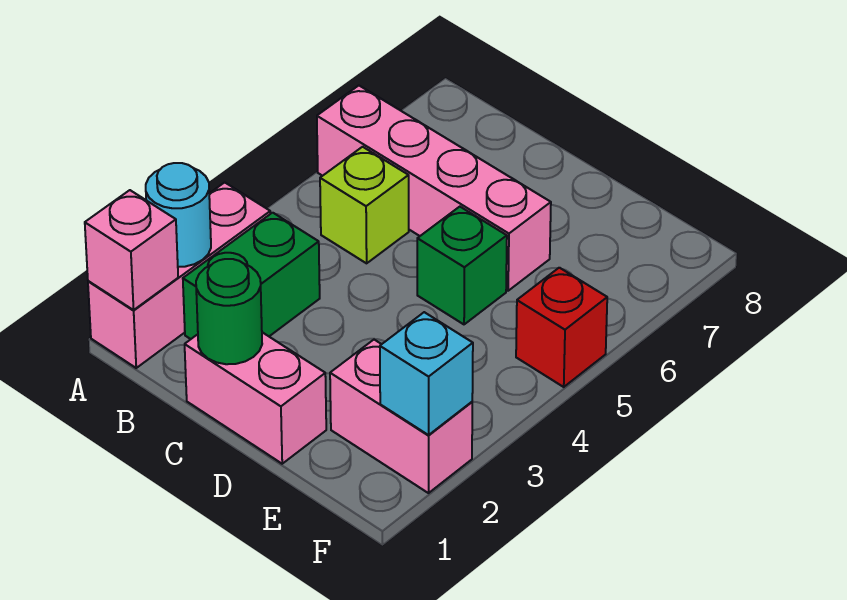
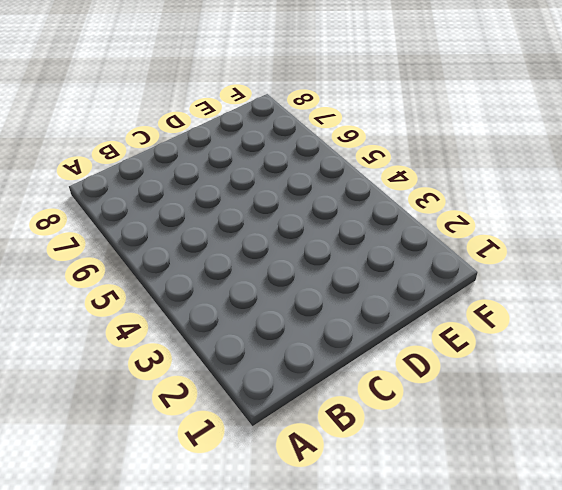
none -> pink 1x3 brick [88,182,270,368]
none -> pink 1x4 brick [317,86,551,291]
none -> green 1x2 brick [183,213,320,339]

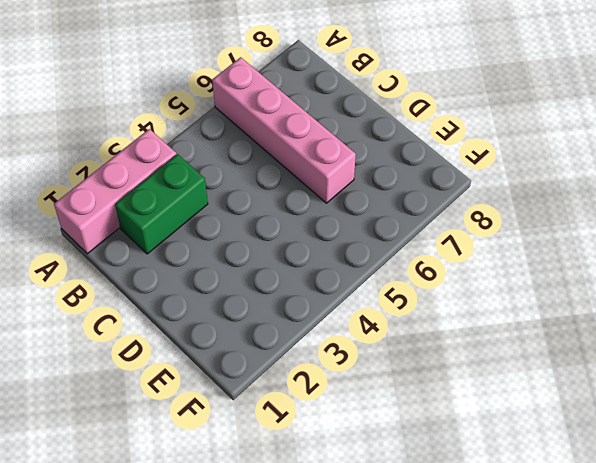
none -> lime 1x1 brick [320,147,409,263]
none -> pink 1x2 brick [185,332,326,464]
none -> green 1x1 brick [417,207,507,324]

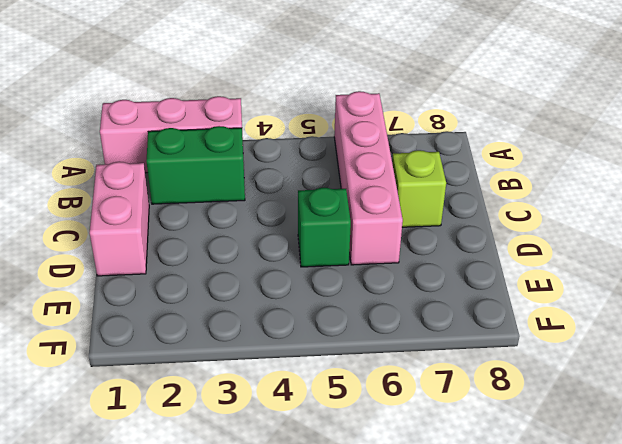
lime 1x1 brick [392,150,446,227] -> lime 1x1 brick moved to [320,147,409,263]
none -> pink 1x2 brick [330,340,472,493]
none -> red 1x1 brick [516,268,607,387]
none -> pink 1x1 brick [85,190,178,310]

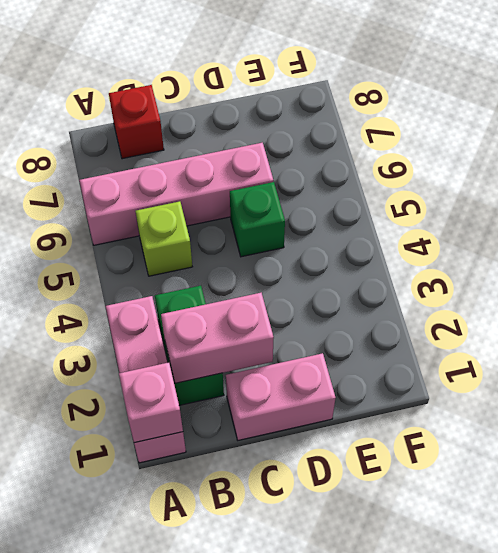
pink 1x2 brick [161,293,274,383] -> pink 1x2 brick moved to [330,340,472,493]
red 1x1 brick [109,85,164,159] -> red 1x1 brick moved to [516,268,607,387]
none -> cyan 1x1 round brick [146,163,211,267]
none -> green 1x1 round brick [196,259,262,364]
none -> cyan 1x1 brick [380,312,473,435]

